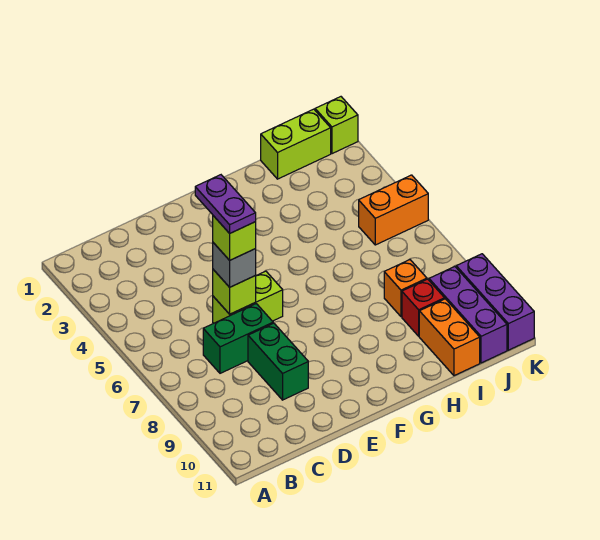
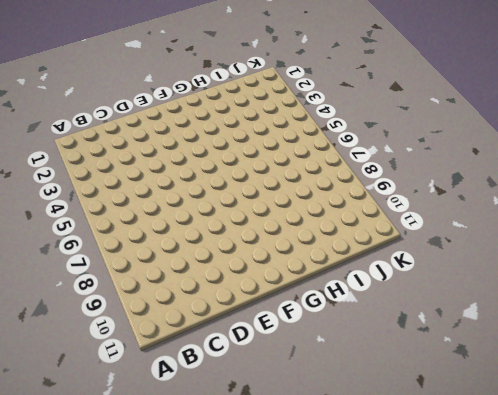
none -> green 1x2 brick [203,304,273,373]
none -> lime 1x2 brick [213,271,283,323]
none -> green 1x2 brick [248,323,308,400]

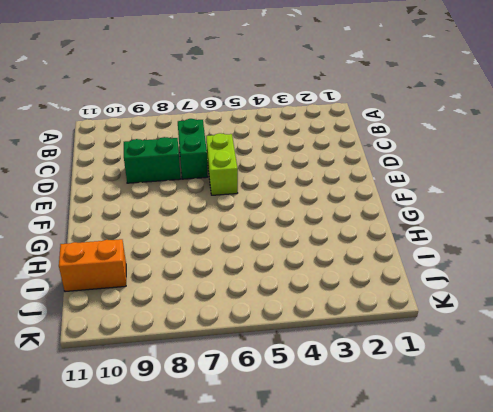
none -> lime 1x2 brick [261,109,331,179]
none -> orange 1x1 brick [384,260,427,317]
none -> red 1x1 brick [402,279,445,336]

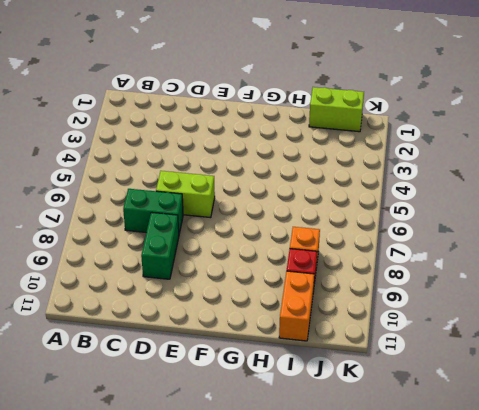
none -> orange 1x2 brick [359,175,428,245]
none -> purple 1x3 brick [429,267,507,363]
none -> lime 1x1 brick [315,97,358,154]

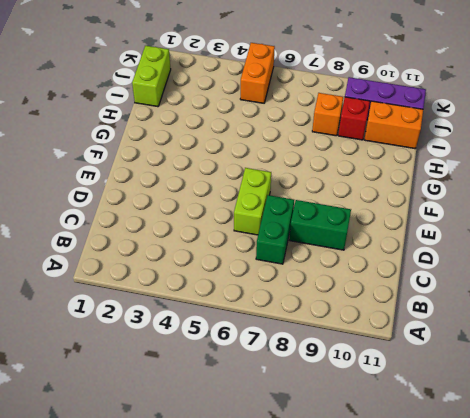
none -> lime 1x1 brick [315,97,358,154]
none -> purple 1x3 brick [456,254,534,350]
none -> lime 1x1 brick [213,270,256,314]

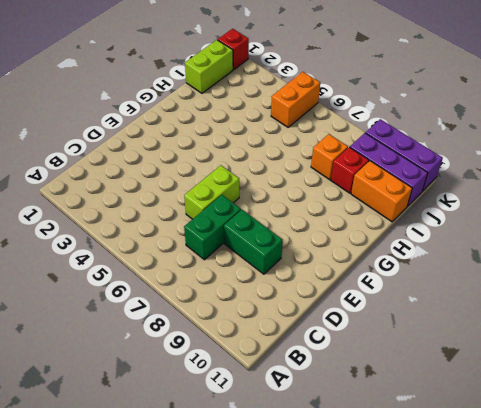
red 1x1 brick [218,29,249,70] -> lime 1x1 brick [315,97,358,154]
none -> lime 1x1 brick [213,270,256,314]
none -> grey 1x1 brick [213,243,256,287]
none -> lime 1x1 brick [213,216,256,260]

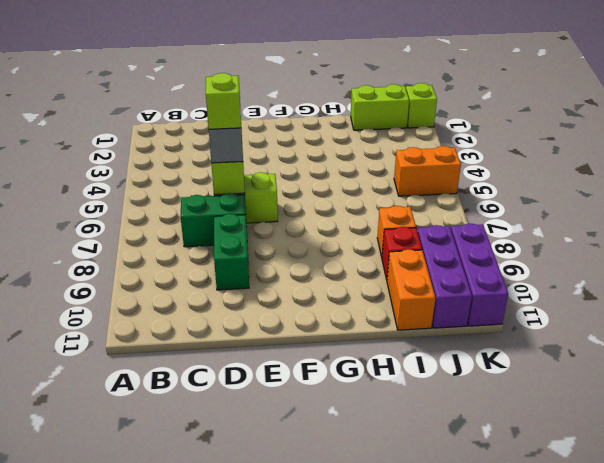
none -> purple 1x2 plate [195,175,256,233]

